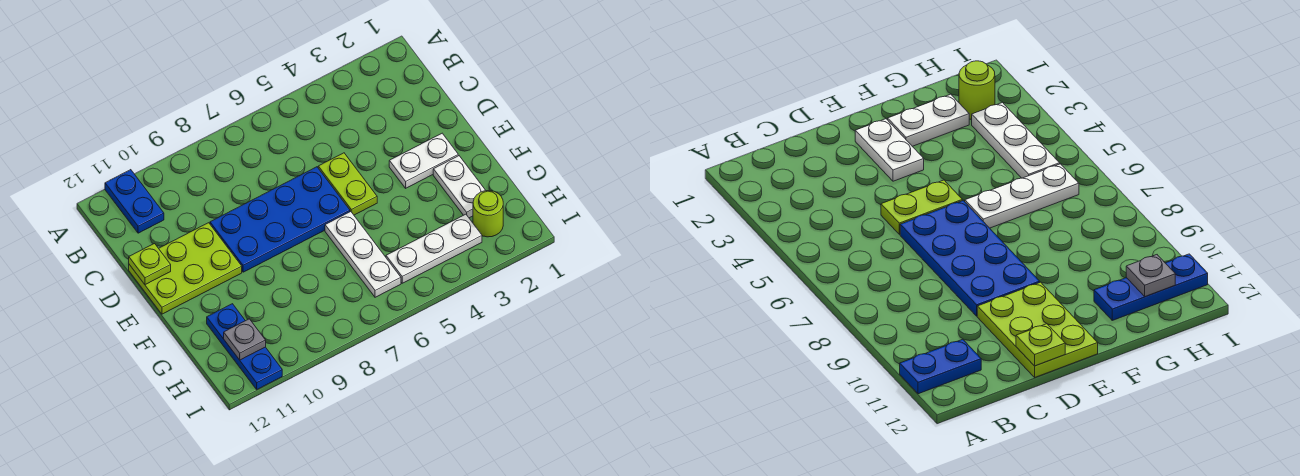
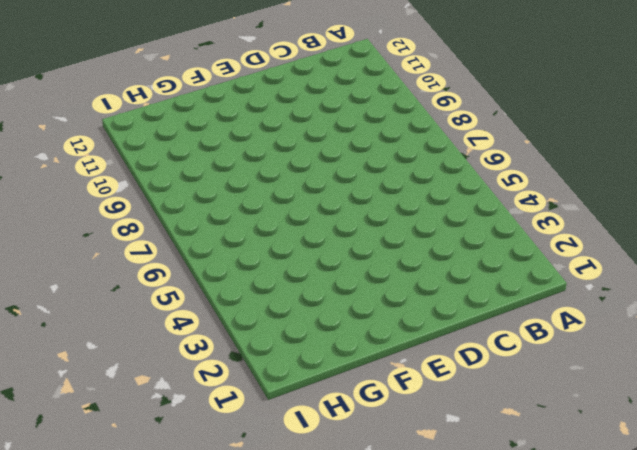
none -> blue 1x2 plate [105,170,164,233]
none -> lime 1x2 plate [318,153,377,215]
none -> blue 2x4 plate [210,167,350,272]

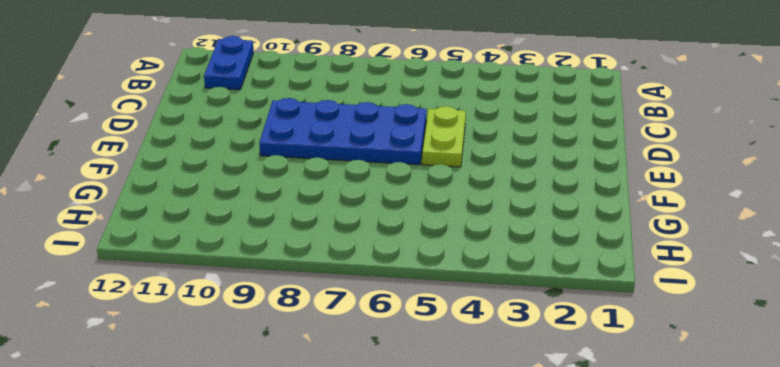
none -> lime 2x3 plate [129,223,242,314]
none -> white 1x2 plate [389,133,458,188]
none -> white 1x2 plate [433,156,486,218]

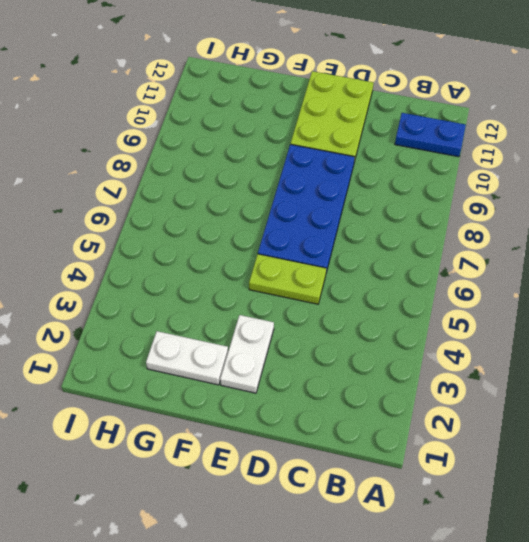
none -> white 1x3 plate [325,212,401,297]
none -> blue 1x3 plate [207,304,282,389]
none -> lime 1x1 round brick [473,191,503,237]

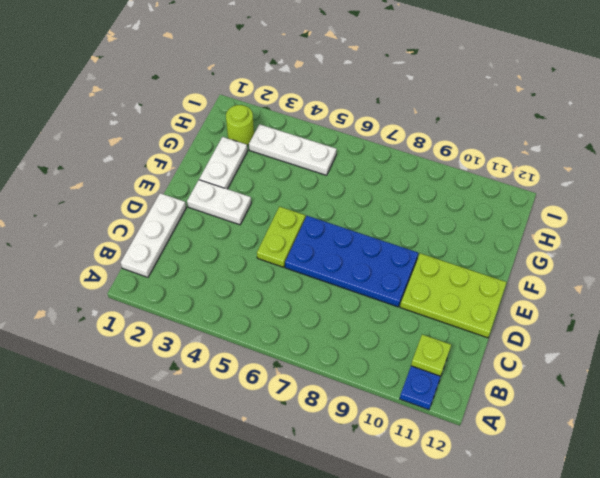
white 1x3 plate [121,193,186,277] -> white 1x3 plate moved to [325,212,401,297]
lime 1x1 plate [411,334,451,376] -> lime 1x1 plate moved to [129,244,171,285]
none -> blue 1x3 plate [207,304,282,389]
none -> grey 1x1 plate [224,319,266,360]

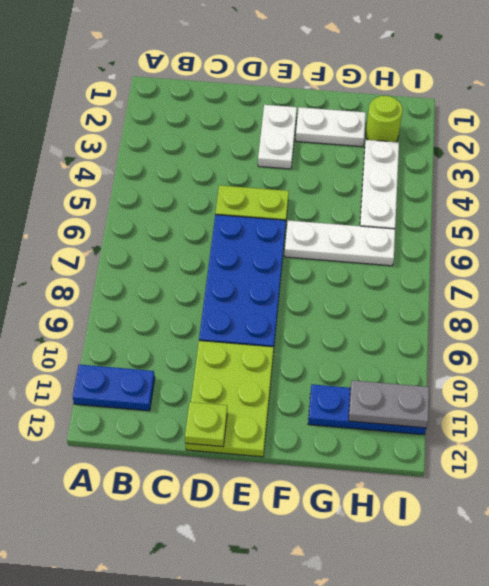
grey 1x2 plate [349,380,429,428] -> grey 1x1 plate [224,319,266,360]

